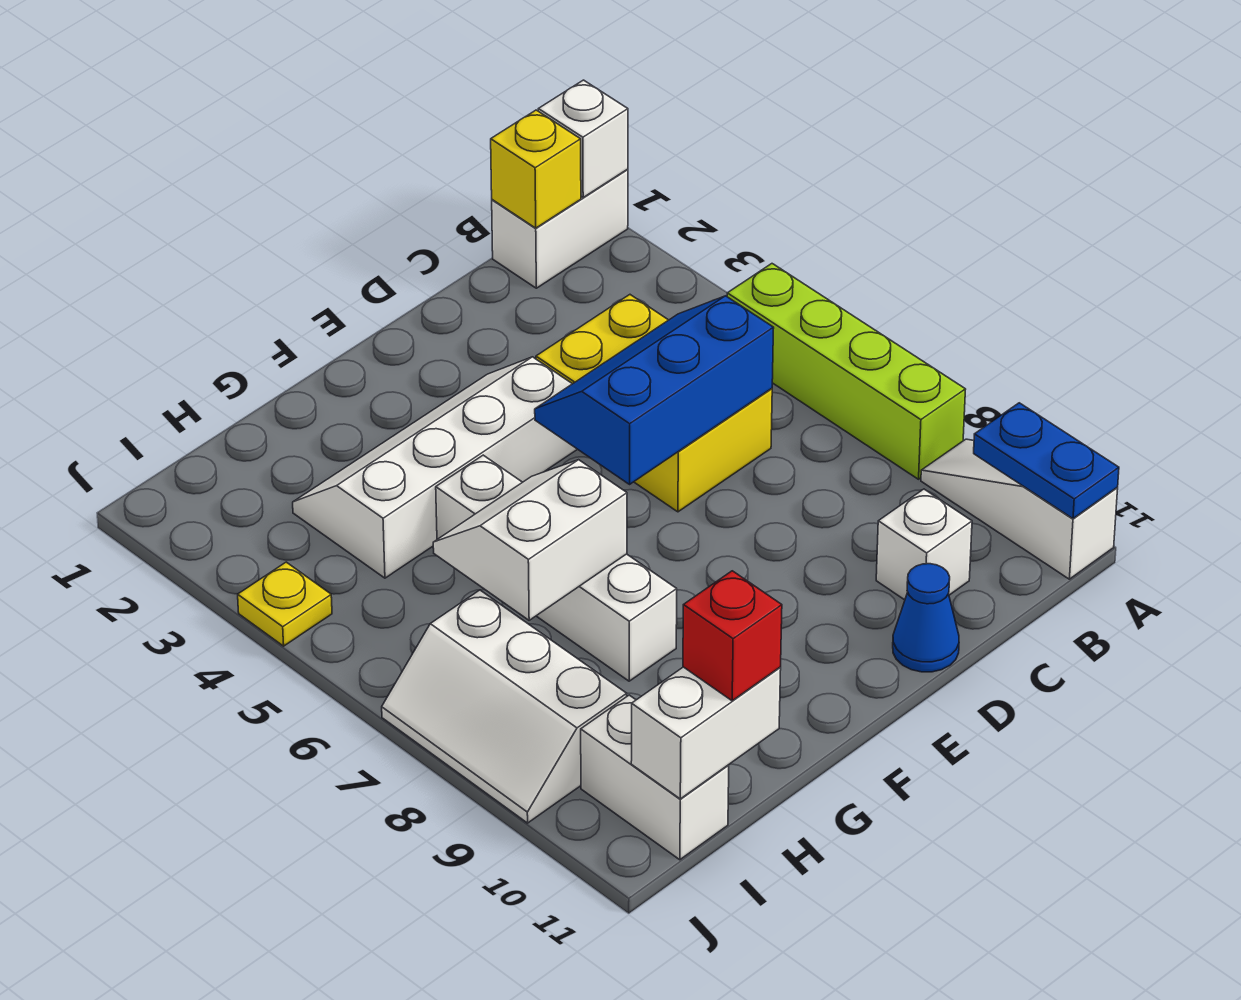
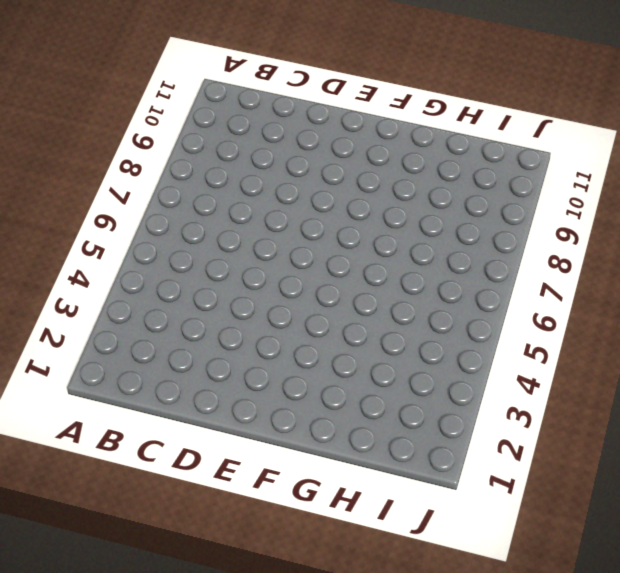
none -> white 1x2 brick [492,169,628,288]
none -> lime 1x4 brick [727,264,966,479]
none -> white 1x3 slope [921,439,1118,579]

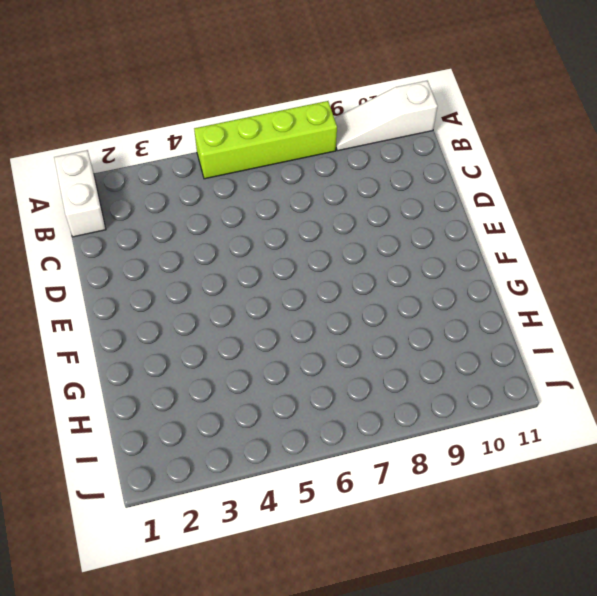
none -> yellow 2x3 brick [536,295,772,512]
none -> white 1x1 brick [876,489,972,600]
none -> blue 1x1 cone [893,564,959,672]

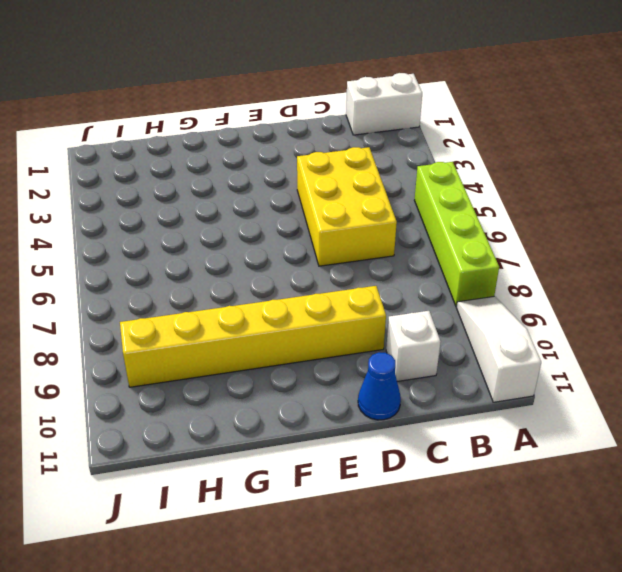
yellow 1x6 brick [120,286,386,387] -> white 2x3 slope [382,590,627,823]
none -> white 2x4 slope [293,357,577,578]
none -> white 1x4 brick [436,455,677,681]
none -> white 1x2 brick [581,695,729,860]

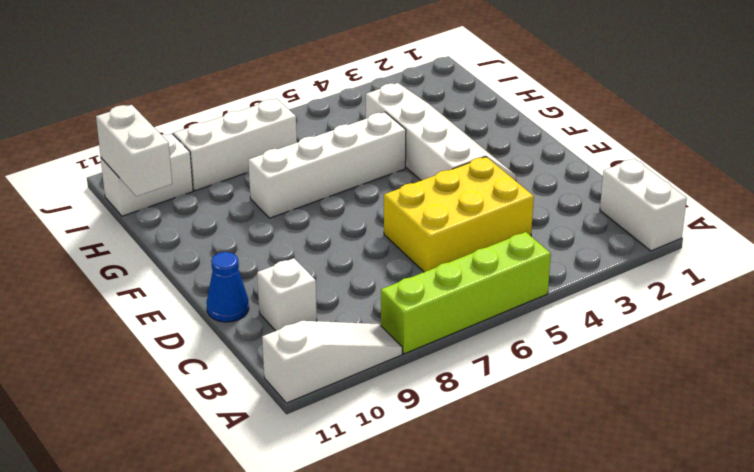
none -> yellow 1x1 plate [238,562,332,646]
none -> white 1x1 brick [538,80,628,197]
none -> blue 1x2 plate [974,403,1119,519]

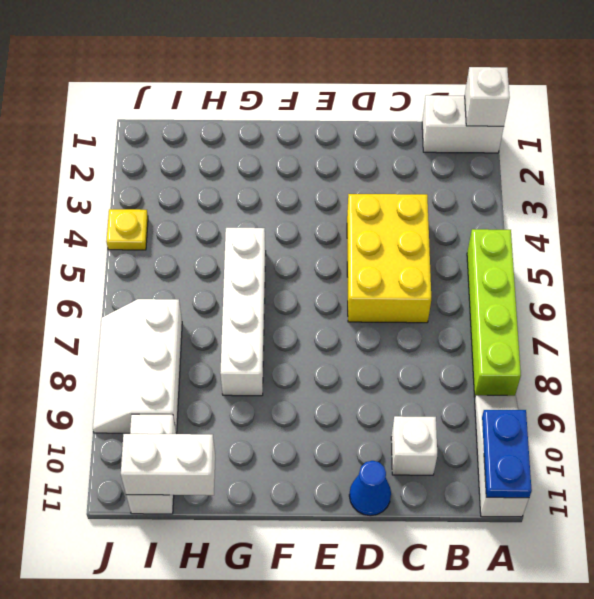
none -> white 2x4 slope [293,357,577,578]
none -> yellow 1x1 brick [491,110,581,228]
none -> blue 2x3 slope [535,296,774,484]

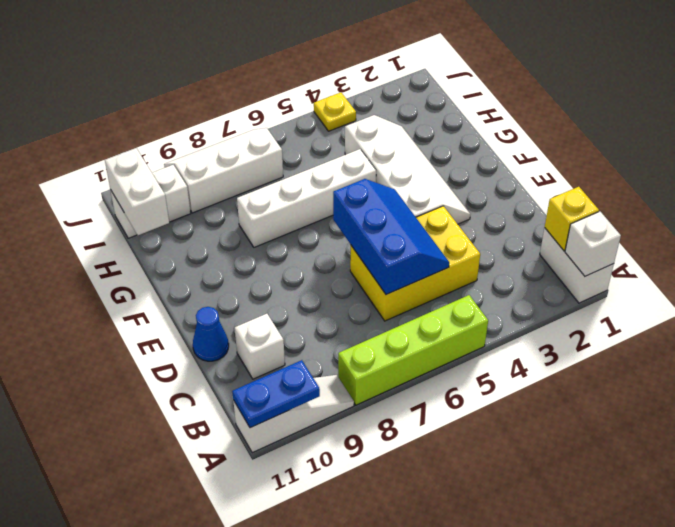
none -> white 2x2 slope [433,460,627,620]
none -> red 1x1 brick [683,571,782,701]

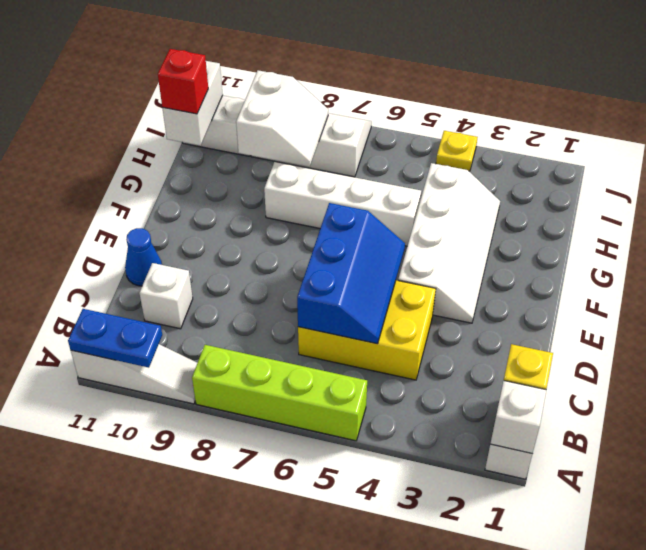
white 2x2 slope [236,70,328,167] -> white 2x2 slope moved to [433,460,627,620]

